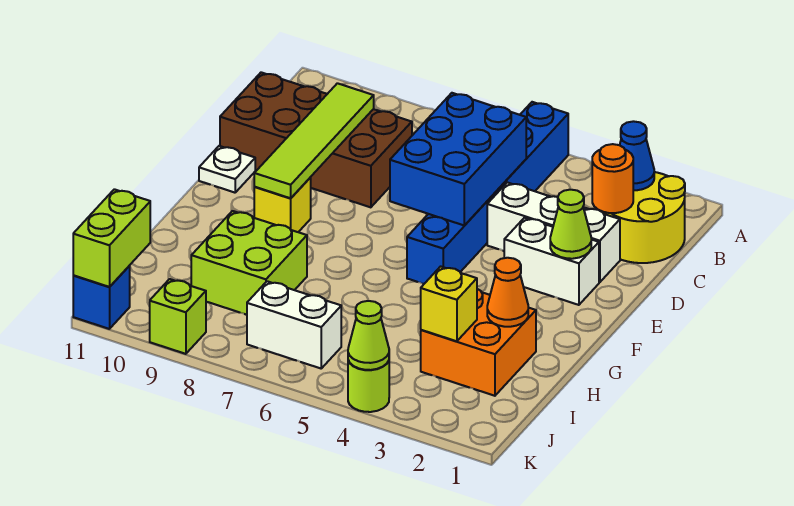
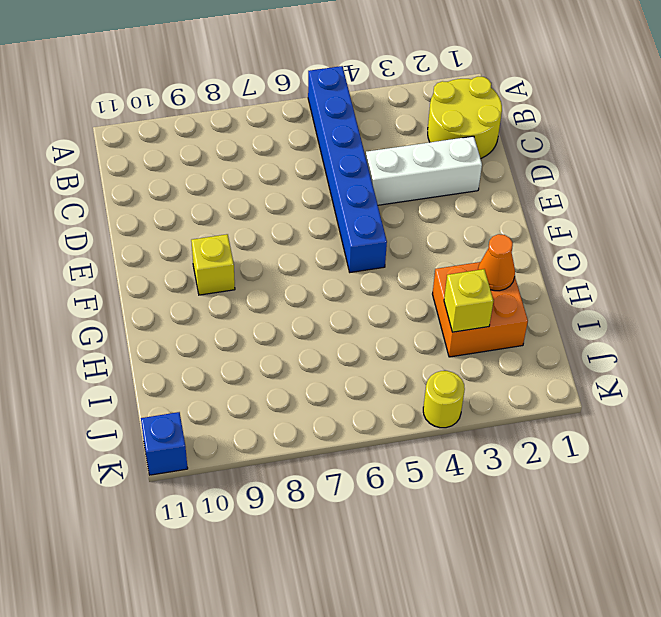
yellow 1x1 round brick [423,371,465,428] -> lime 1x1 round brick [348,360,389,412]
none -> brown 2x4 brick [220,72,412,207]
none -> white 1x2 brick [504,218,599,305]
none -> white 1x1 plate [199,146,255,193]

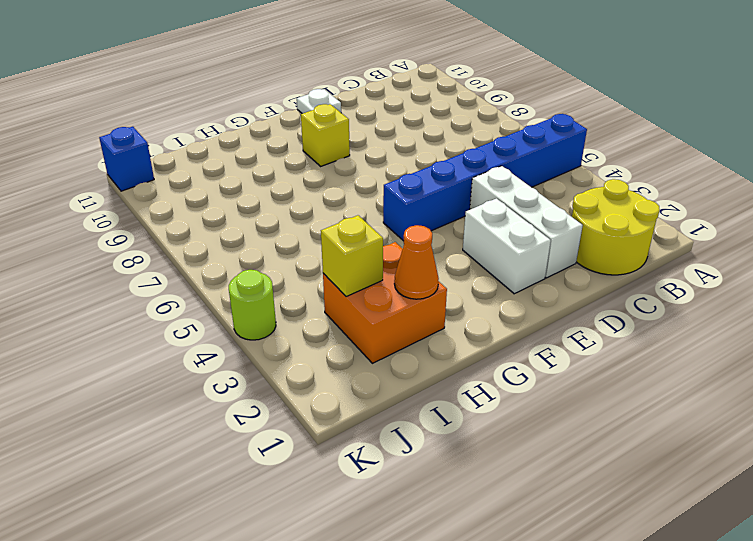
none -> brown 2x4 brick [220,72,412,207]
none -> lime 2x2 brick [191,211,307,315]
none -> white 1x2 brick [247,281,341,368]

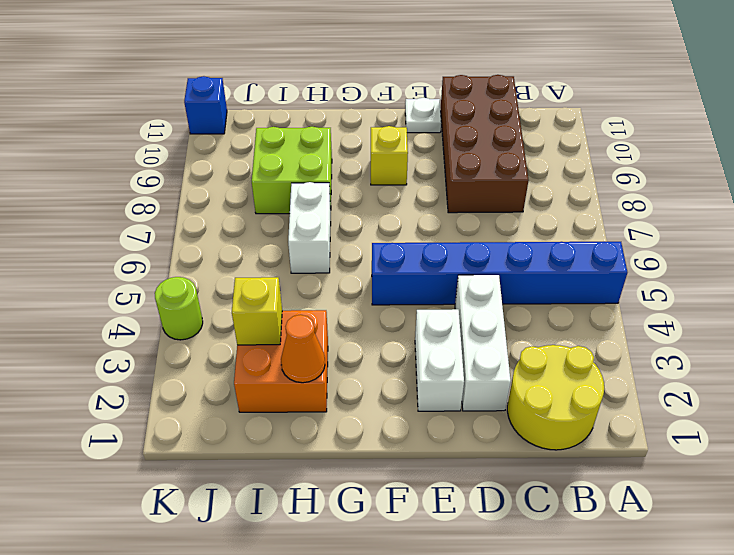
white 1x2 brick [288,182,331,273] -> white 1x2 brick moved to [247,281,341,368]
none -> lime 1x1 brick [150,279,206,354]
none -> blue 1x1 cone [620,121,654,190]
none -> orange 1x1 round brick [592,144,633,213]

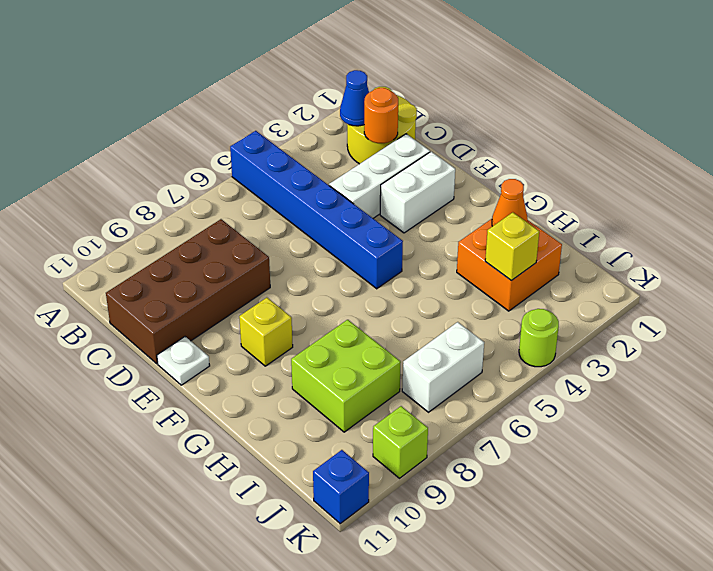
none -> blue 2x3 brick [390,93,526,226]
none -> lime 1x4 tile [254,83,374,198]
none -> lime 1x1 cone [550,190,591,259]

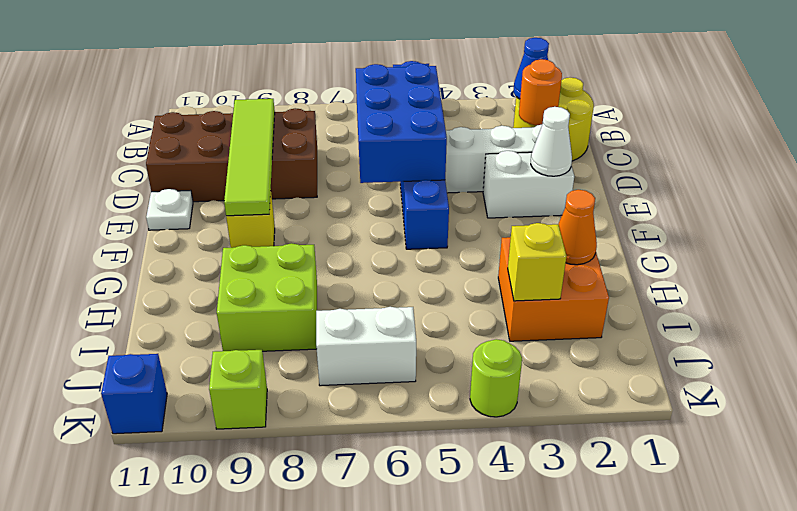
white 1x1 cone [531,107,572,176] -> lime 1x1 cone [550,190,591,259]
none -> lime 1x2 brick [73,189,150,287]
none -> lime 1x1 cone [348,301,389,370]

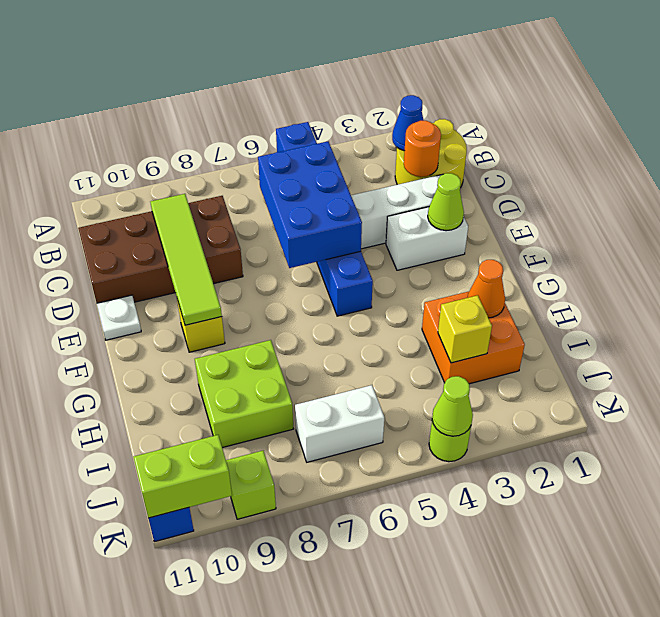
lime 1x2 brick [134,435,232,518] -> lime 1x2 brick turned to [73,189,150,287]

